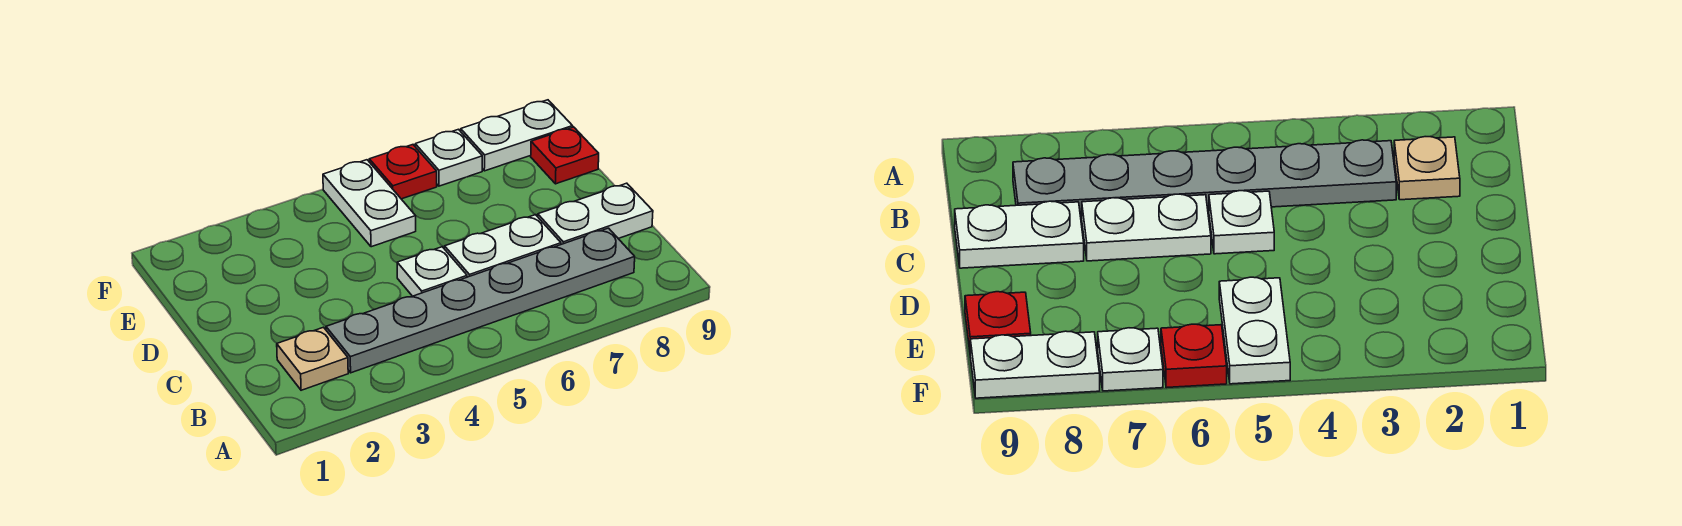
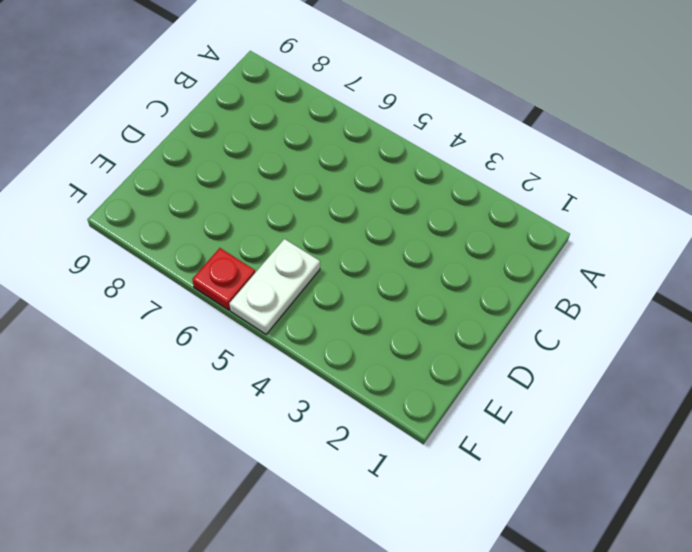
none -> tan 1x1 plate [277,327,348,390]
none -> grey 1x6 plate [326,228,635,373]

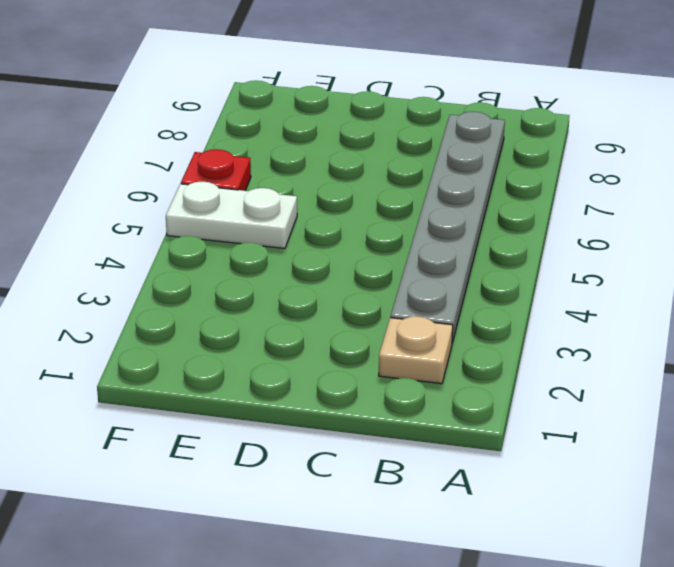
none -> white 1x1 plate [397,247,467,296]
none -> white 1x2 plate [445,215,561,277]

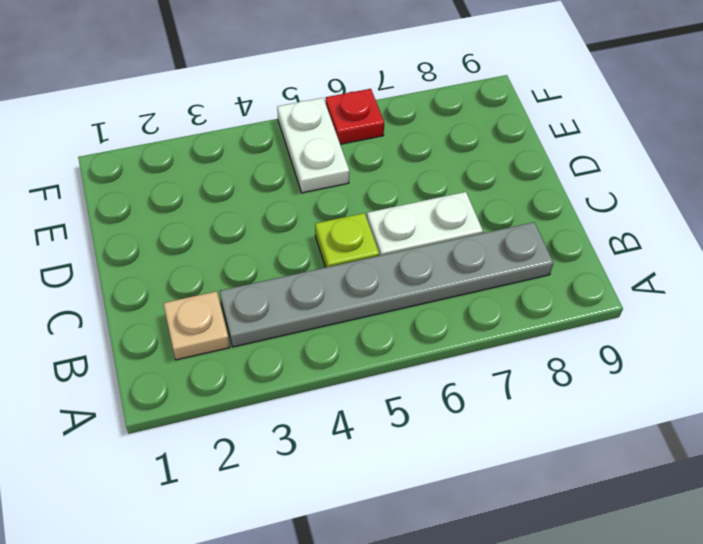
lime 1x1 plate [315,213,379,268] -> white 1x1 plate [397,247,467,296]
none -> white 1x2 plate [538,183,653,244]
none -> red 1x1 plate [531,127,599,184]

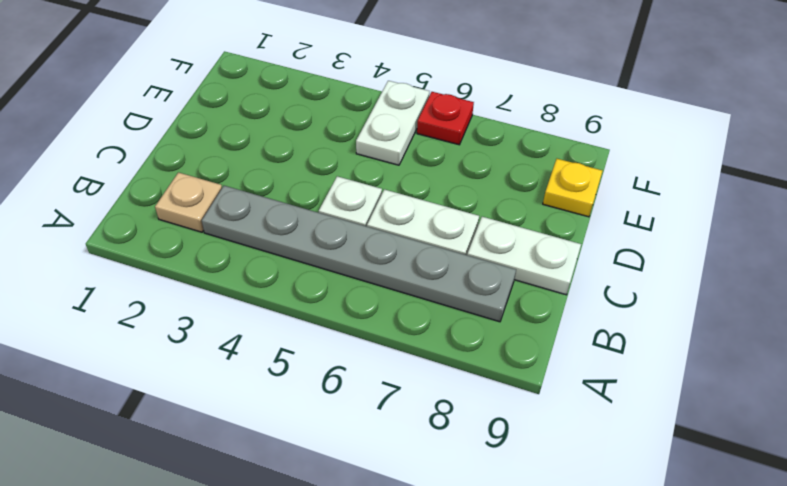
yellow 1x1 plate [543,159,602,217] -> red 1x1 plate [531,127,599,184]
none -> white 1x1 plate [415,129,482,186]
none -> white 1x2 plate [461,100,573,171]

